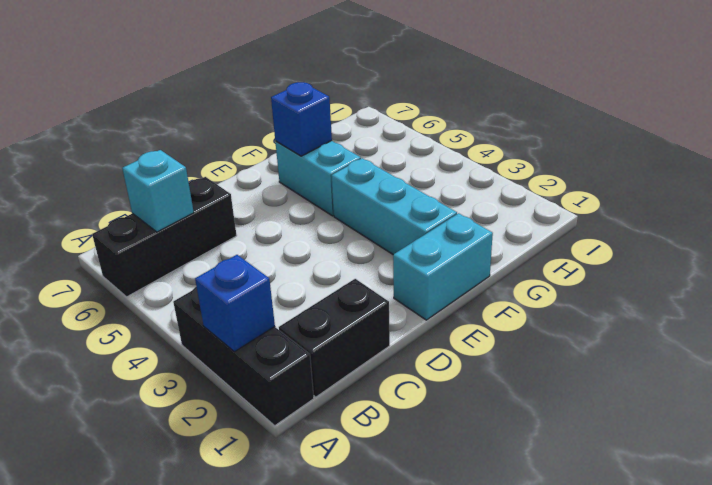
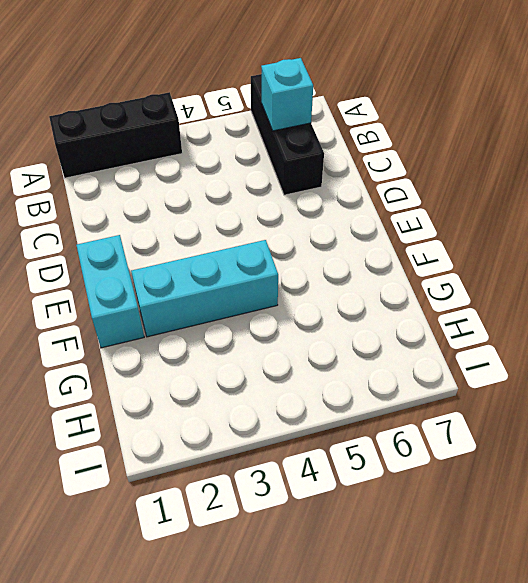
none -> black 1x2 brick [279,279,390,397]
none -> cyan 1x2 brick [275,141,361,216]

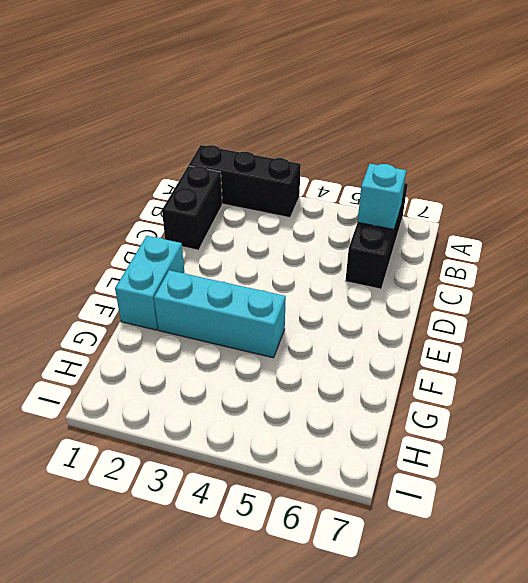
none -> cyan 1x2 brick [275,141,361,216]
none -> blue 1x1 brick [195,255,275,352]

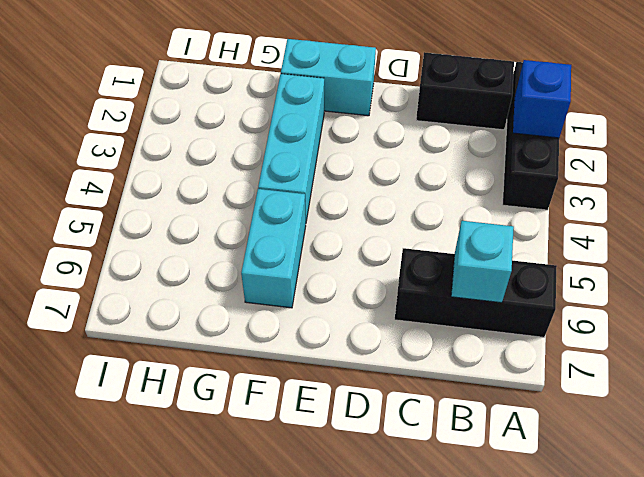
none -> blue 1x1 brick [271,82,332,156]

